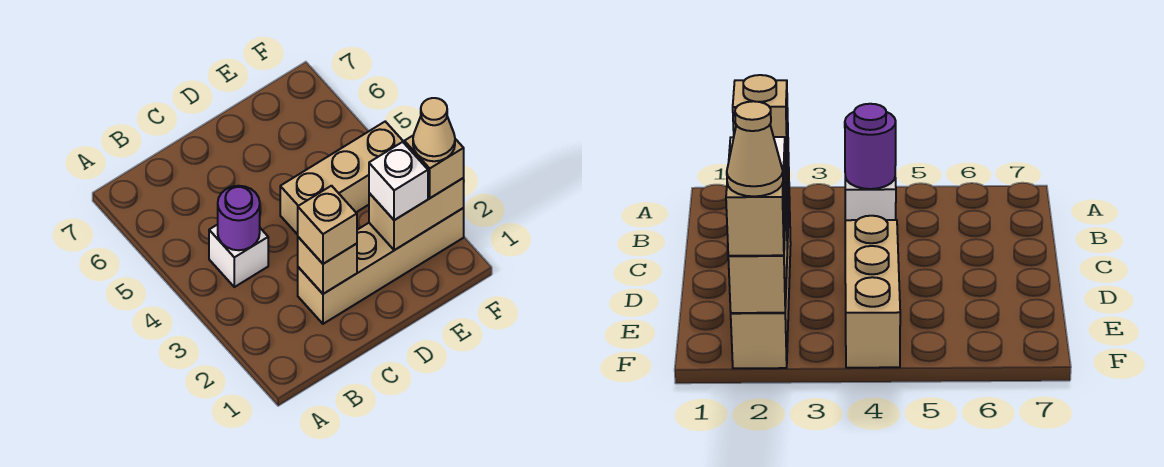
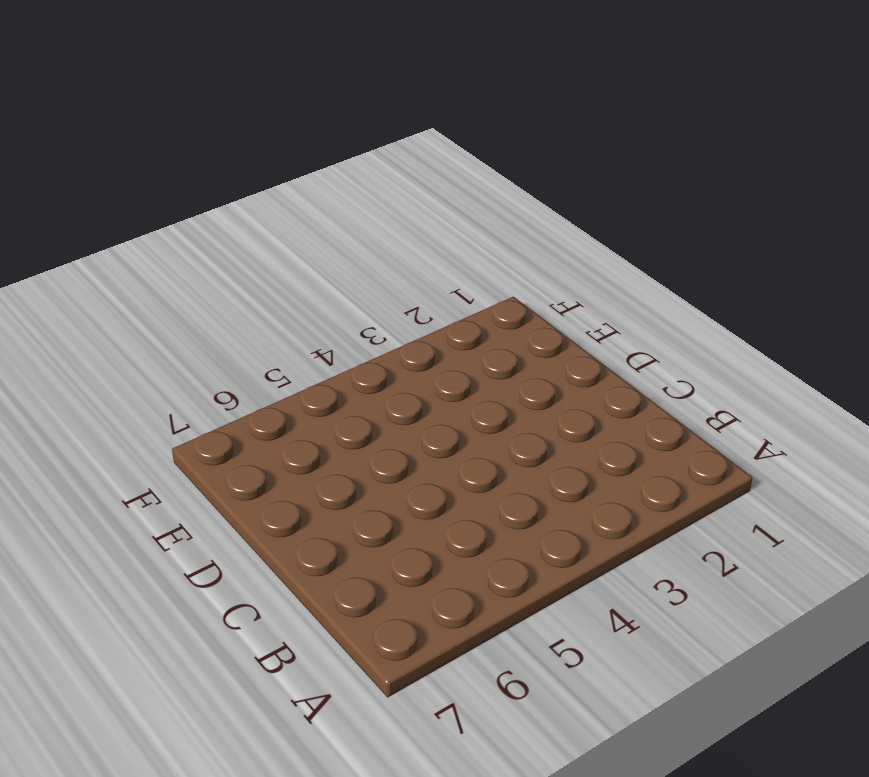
none -> white 1x1 brick [209,224,268,287]
none -> tan 1x4 brick [298,208,464,324]

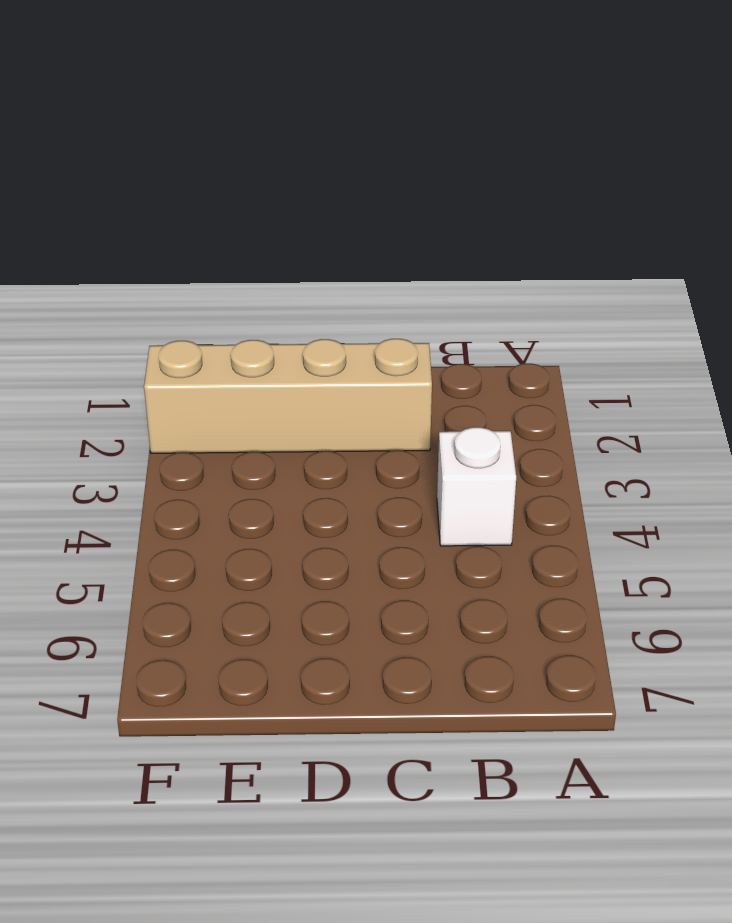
none -> tan 1x3 brick [280,122,404,235]
none -> purple 1x1 round brick [218,186,260,250]

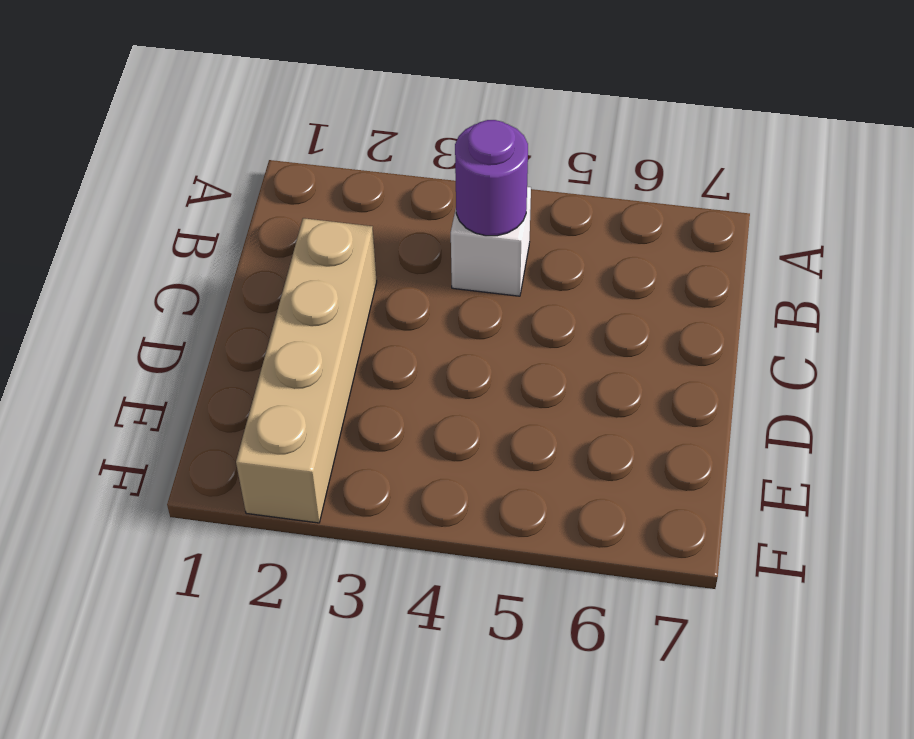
none -> tan 1x3 brick [280,122,404,235]
none -> tan 1x1 brick [298,237,357,294]

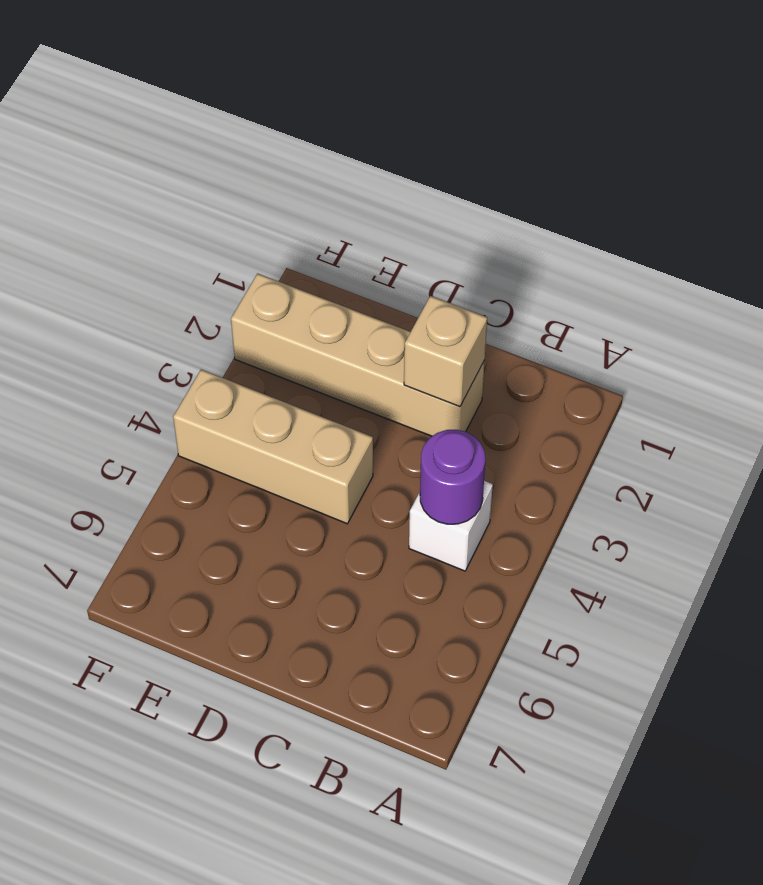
none -> tan 1x2 brick [369,178,464,250]
none -> tan 1x1 brick [298,186,357,264]

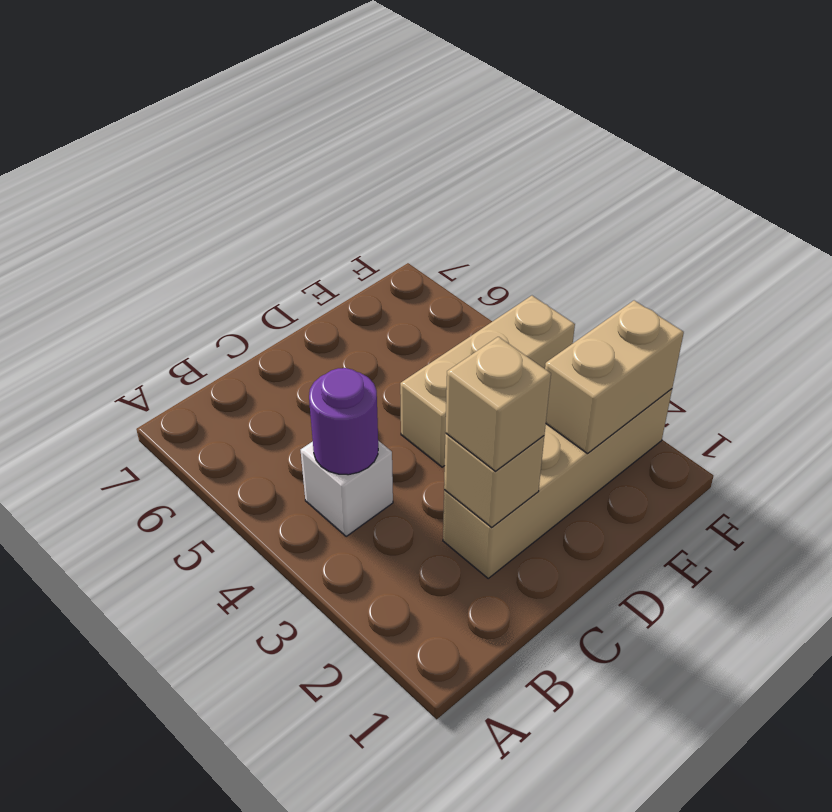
none -> white 1x1 brick [369,142,428,220]
none -> tan 1x1 brick [404,135,464,198]

